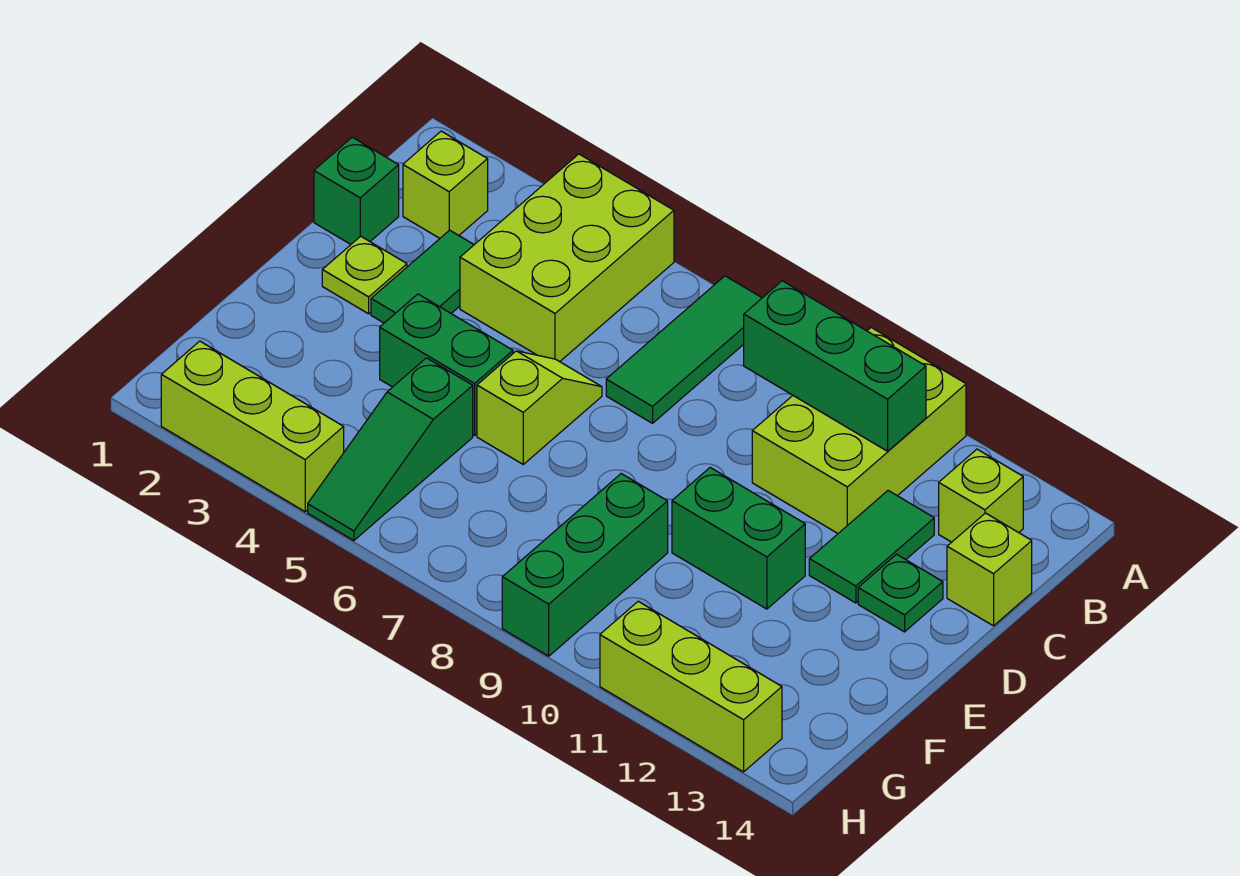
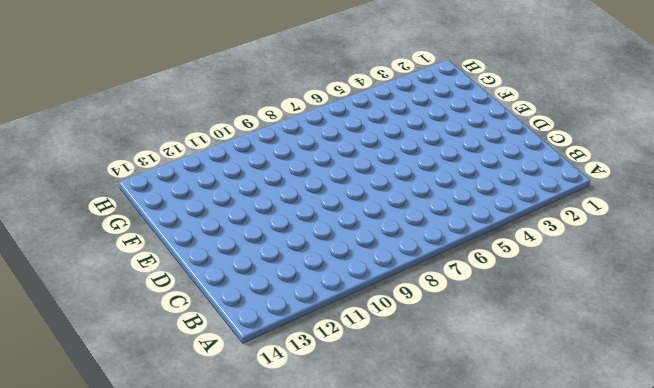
none -> lime 2x3 brick [460,154,674,362]
none -> green 1x3 tile [606,276,762,423]
none -> lime 2x3 brick [752,328,966,533]

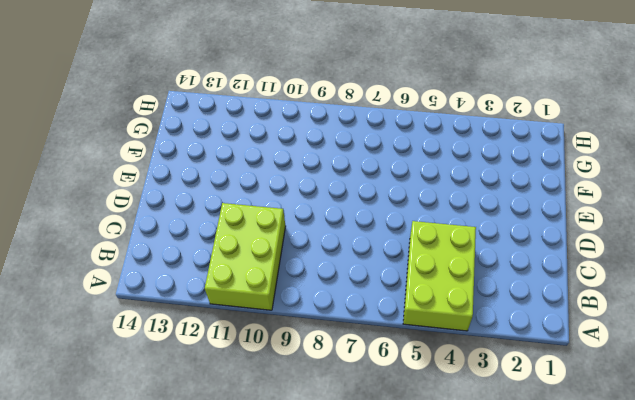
none -> green 1x3 tile [606,276,762,423]
none -> lime 1x1 brick [403,131,488,238]
none -> lime 1x1 brick [939,449,1023,542]

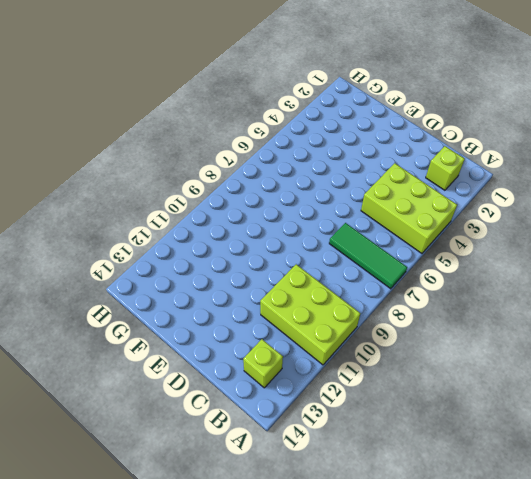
none -> green 1x1 brick [314,137,399,244]
none -> green 1x2 tile [371,230,474,323]
none -> green 1x2 tile [809,491,934,603]

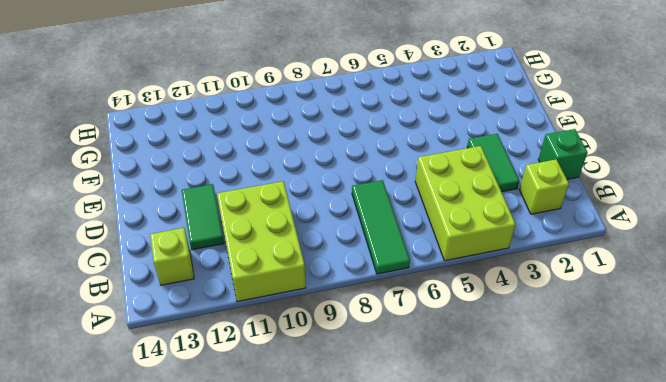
none -> lime 1x1 brick [947,513,1032,626]
none -> lime 1x1 plate [322,236,407,314]
none -> lime 1x2 slope [477,351,602,464]

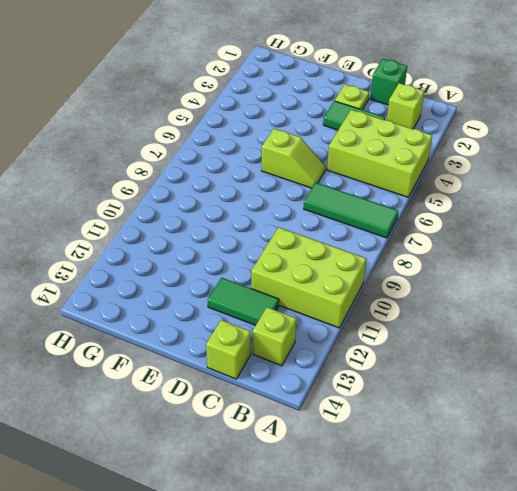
none -> green 1x1 plate [858,554,943,632]
none -> green 1x2 brick [380,294,513,436]
none -> green 1x2 brick [672,468,805,609]

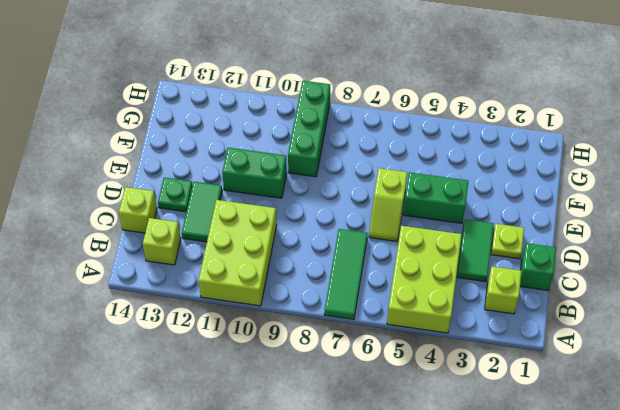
none -> green 1x3 slope [308,358,473,541]
none -> lime 1x3 brick [161,341,344,512]
none -> lime 1x3 brick [600,601,782,772]

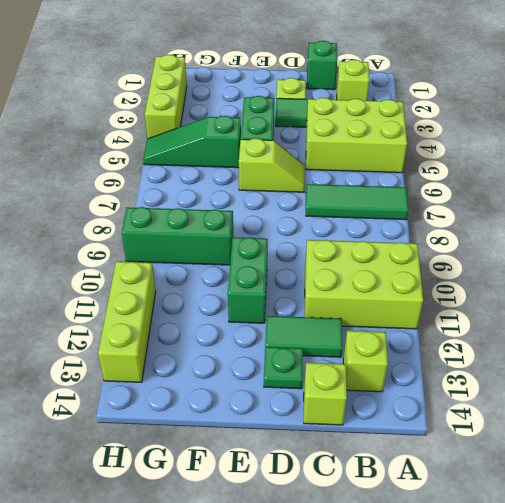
none -> green 1x3 brick [744,281,926,451]

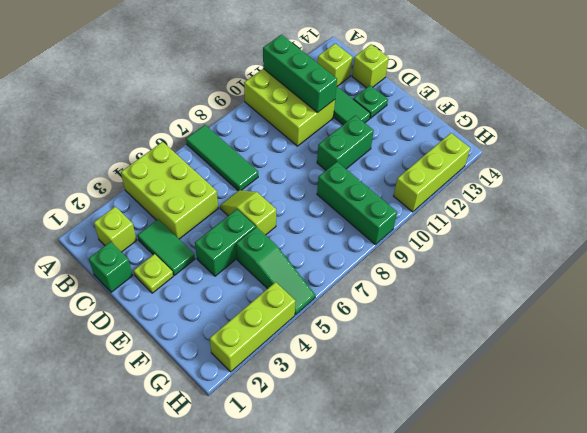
green 1x3 brick [263,35,337,113] -> green 1x3 brick turned to [744,281,926,451]

